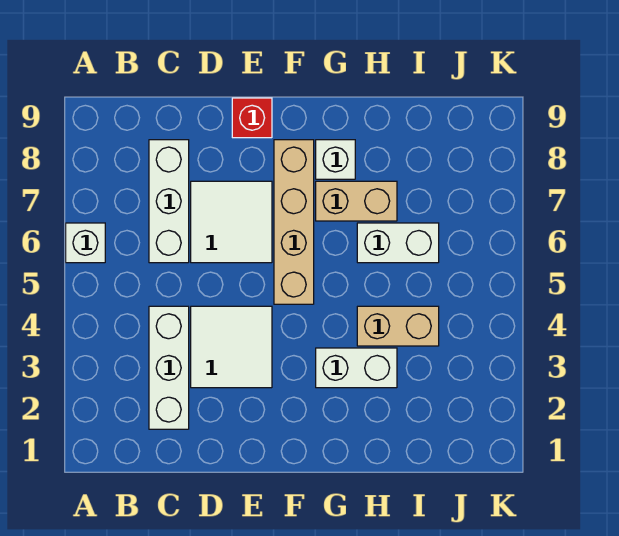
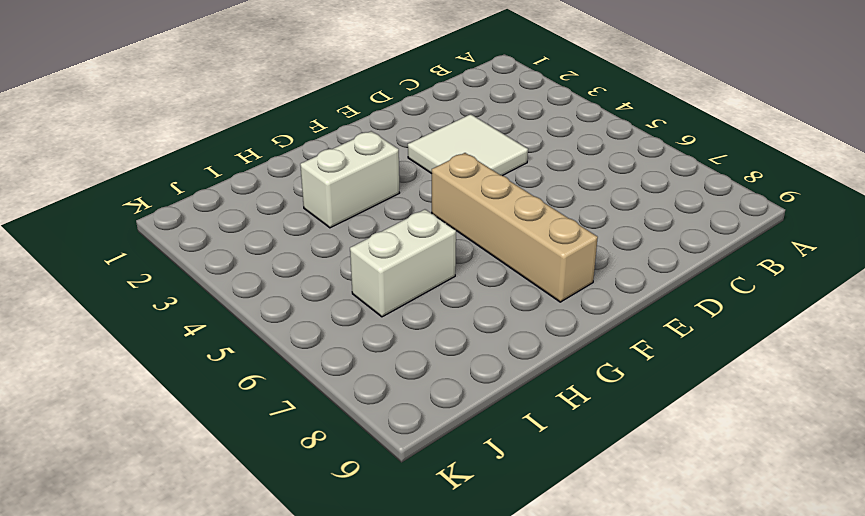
none -> white 1x1 brick [66,223,105,263]
none -> white 1x3 brick [149,306,189,429]
none -> white 1x3 brick [149,140,189,263]

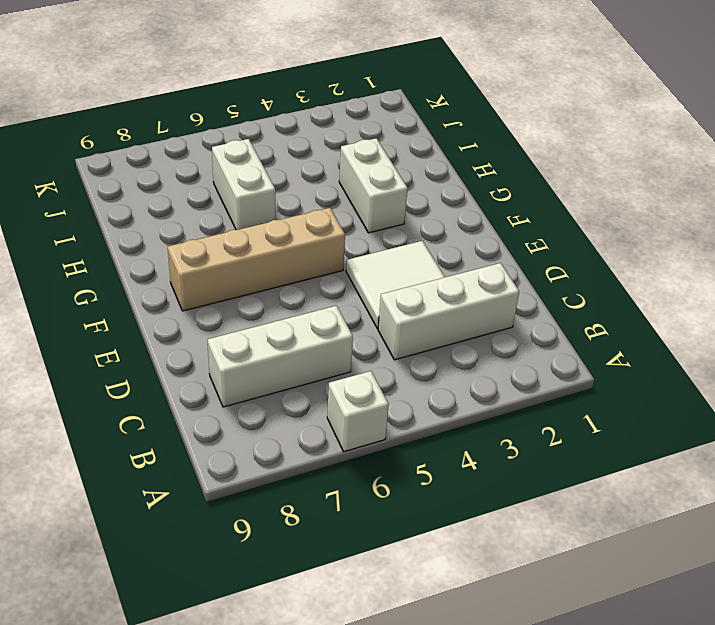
none -> white 2x2 tile [191,181,272,263]
none -> red 1x1 brick [232,98,272,138]
none -> tan 1x2 brick [316,181,397,221]

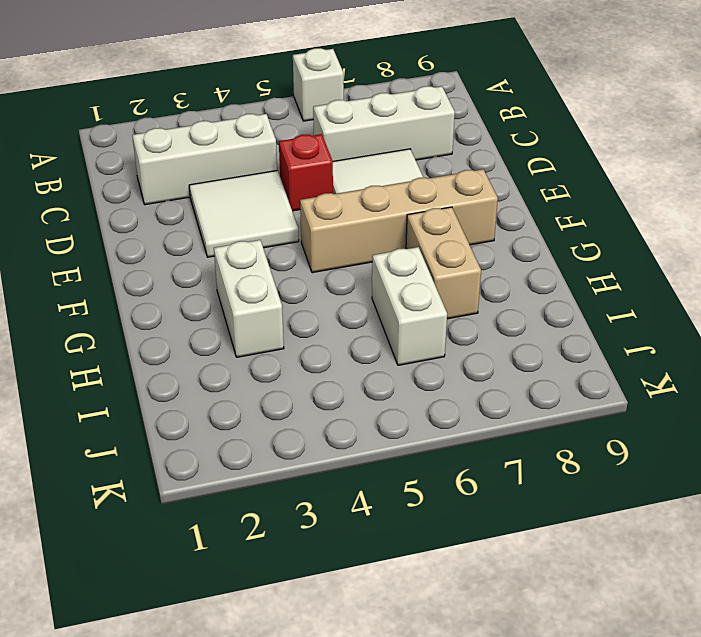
red 1x1 brick [279,134,333,211] -> red 1x1 brick moved to [232,98,272,138]
none -> white 1x1 brick [316,140,355,179]
none -> tan 1x2 brick [357,306,439,346]

